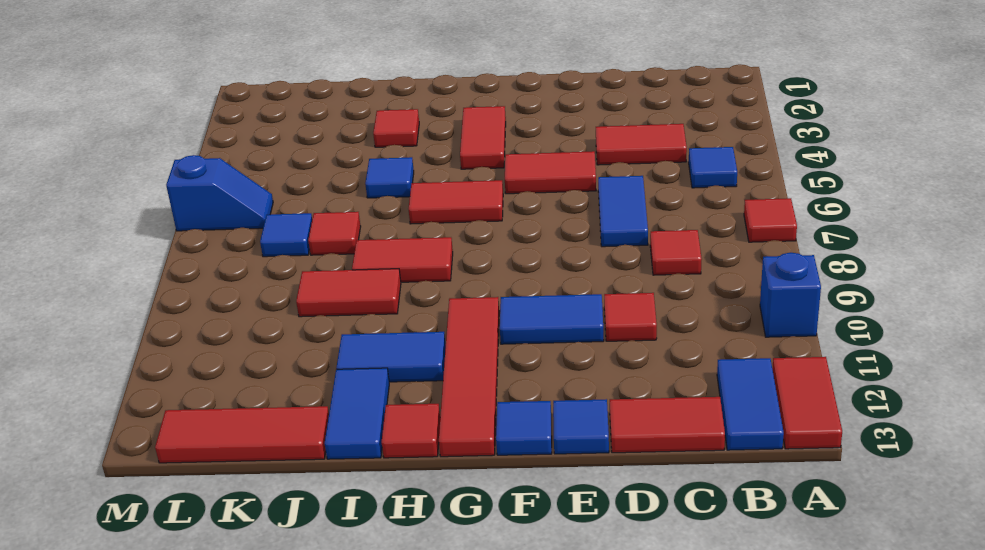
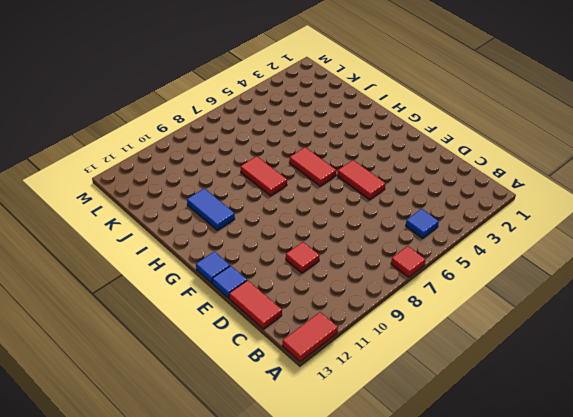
none -> blue 1x1 brick [760,253,821,337]
none -> blue 1x2 tile [717,358,784,450]
none -> red 1x2 tile [596,124,687,165]

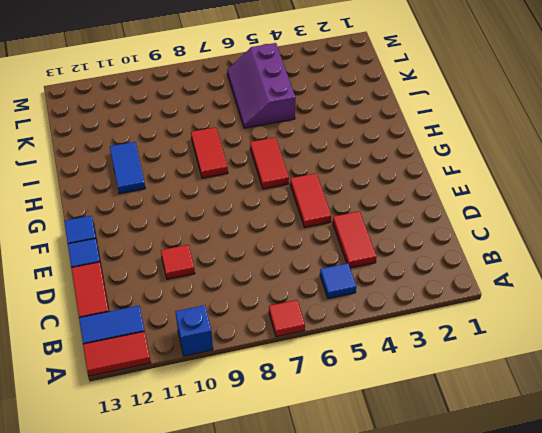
purple 2x3 slope [227,43,295,128] -> blue 1x2 slope [166,155,273,231]
none -> red 1x1 tile [650,230,702,275]
none -> blue 1x2 tile [598,176,648,247]
none -> blue 1x2 tile [500,294,604,344]

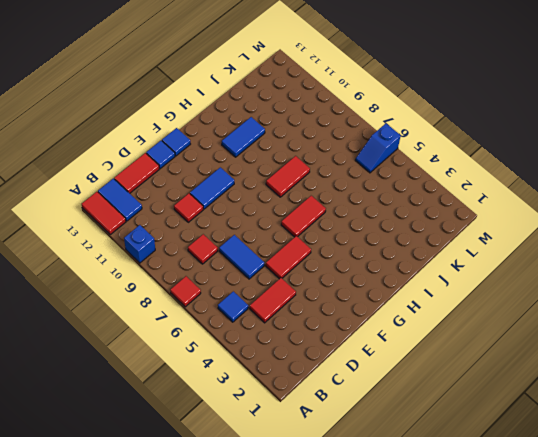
none -> red 1x2 tile [460,106,506,169]
none -> red 1x4 tile [439,297,499,457]
none -> red 1x1 tile [382,404,440,458]

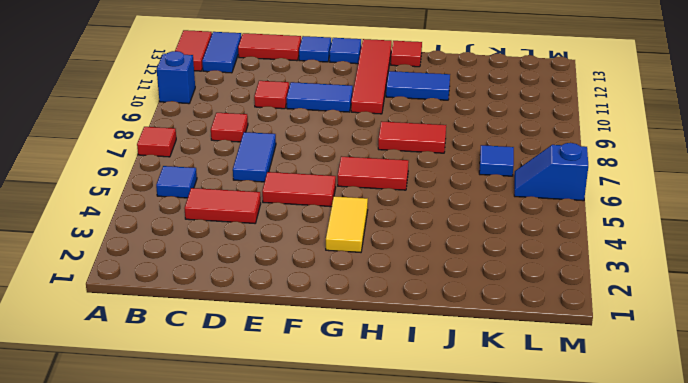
yellow 1x2 tile [326,196,368,252] -> red 1x2 tile [460,106,506,169]
none -> red 1x1 tile [373,109,419,147]
none -> blue 1x1 tile [365,157,414,198]
none -> red 1x2 tile [296,269,401,317]

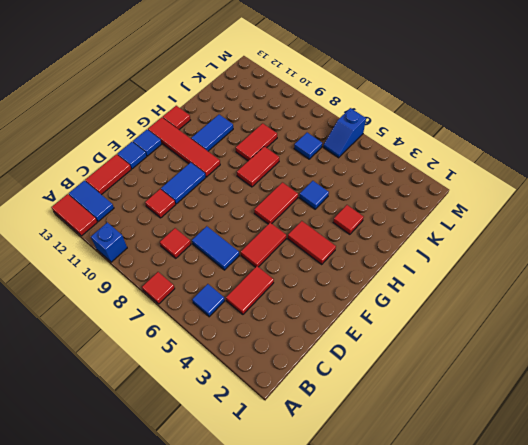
none -> blue 1x2 tile [325,368,389,459]
none -> red 1x1 tile [308,212,361,255]
none -> red 1x3 tile [155,406,329,463]

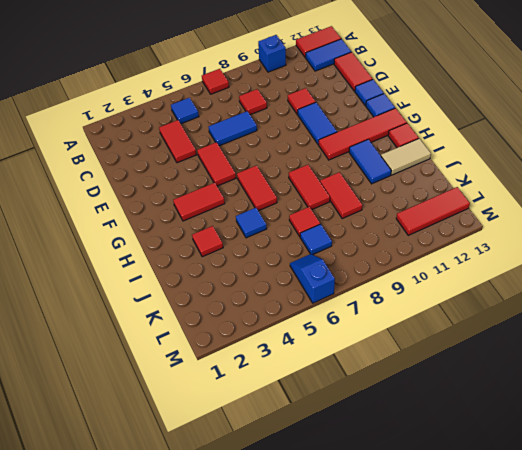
tan 1x2 tile [381,138,431,175] -> blue 1x2 tile [325,368,389,459]
red 1x3 tile [396,187,470,235] -> red 1x3 tile turned to [155,406,329,463]

